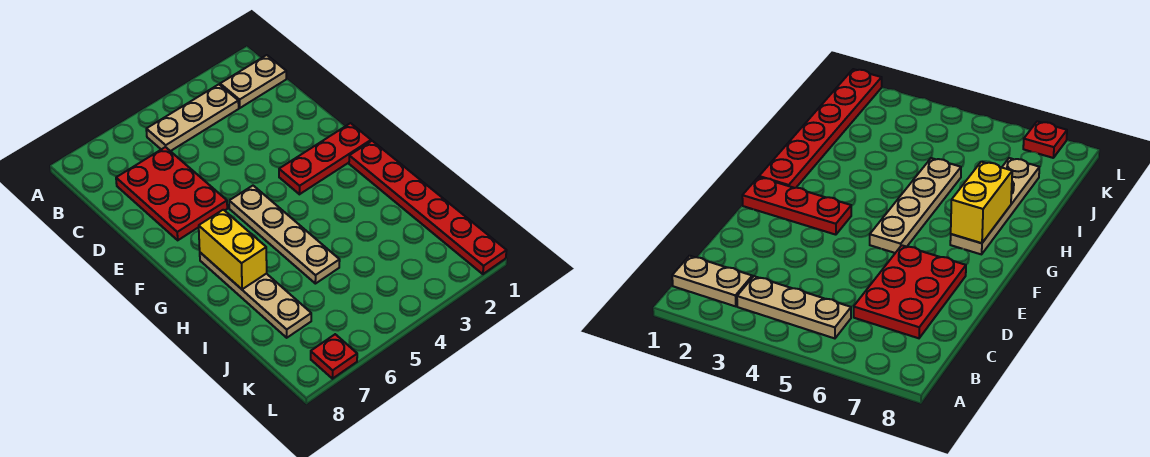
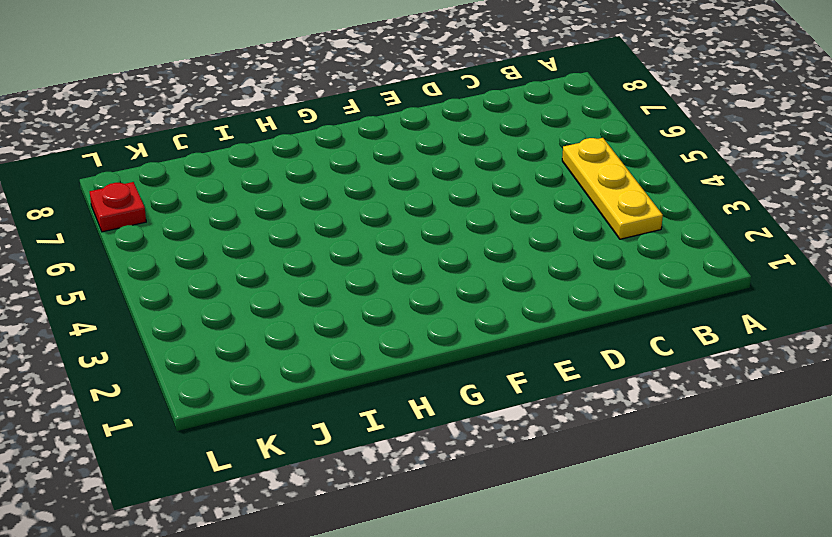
yellow 1x3 plate [562,138,663,239] -> tan 1x3 plate [146,84,239,151]
none -> tan 1x2 plate [220,55,286,108]
none -> red 2x3 plate [116,147,227,240]

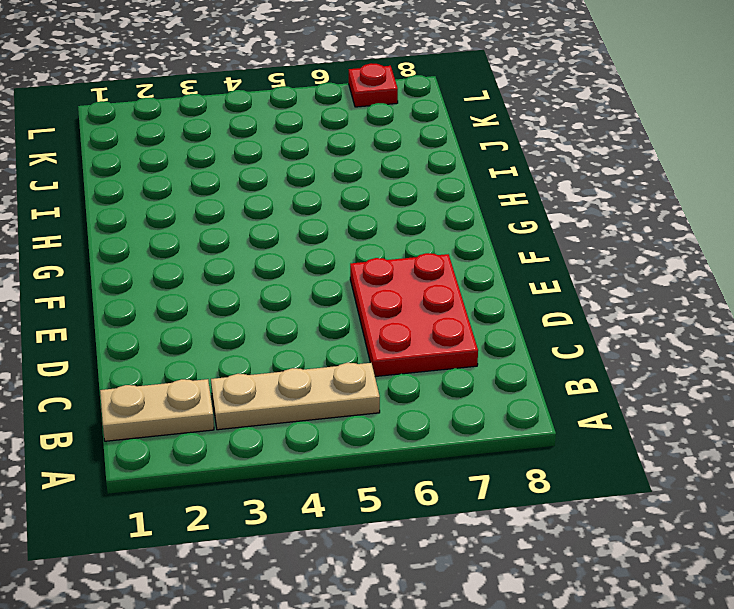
none -> red 1x3 plate [279,123,371,194]
none -> tan 1x4 plate [229,186,340,284]

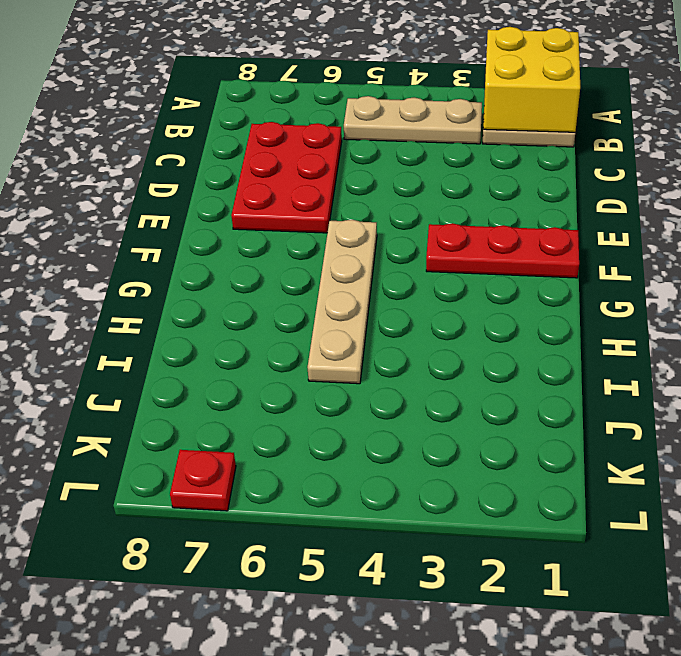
yellow 2x2 brick [483,27,580,132] -> none
none -> red 1x6 plate [349,141,507,274]
none -> tan 1x4 plate [200,253,311,338]

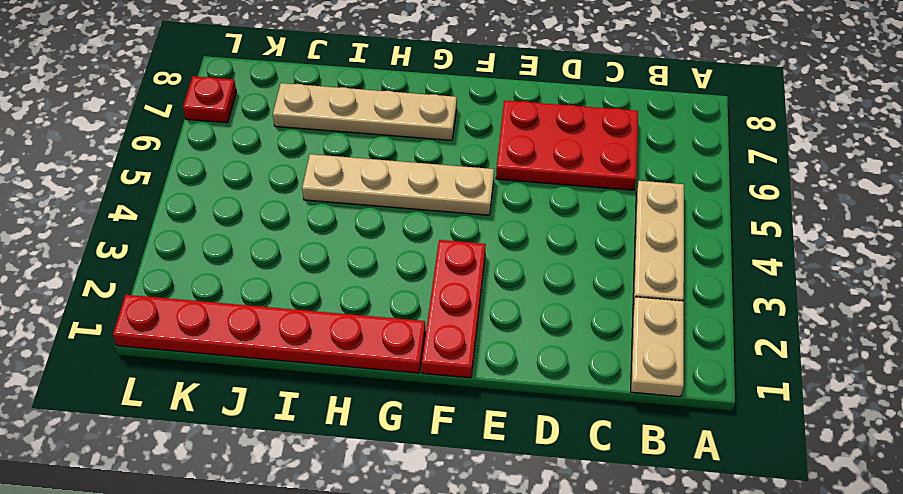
none -> yellow 1x2 brick [199,210,267,289]

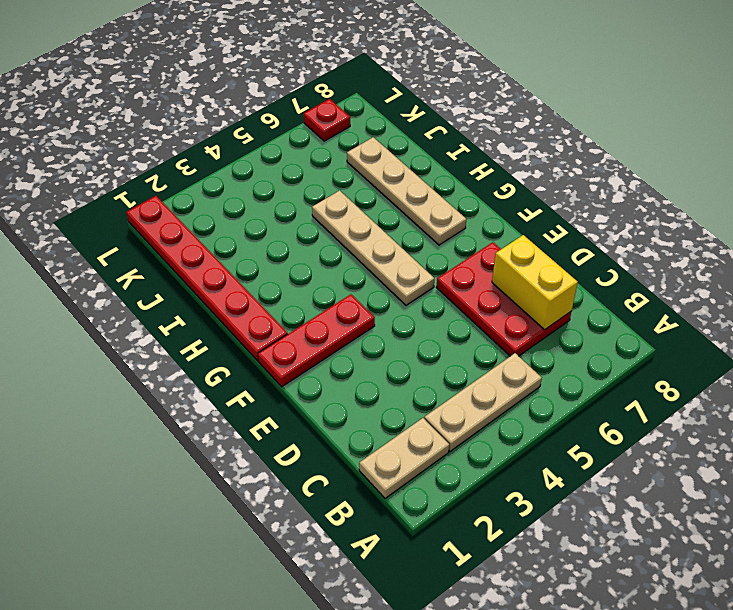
yellow 1x2 brick [492,235,578,330] -> yellow 1x2 brick moved to [199,210,267,289]

